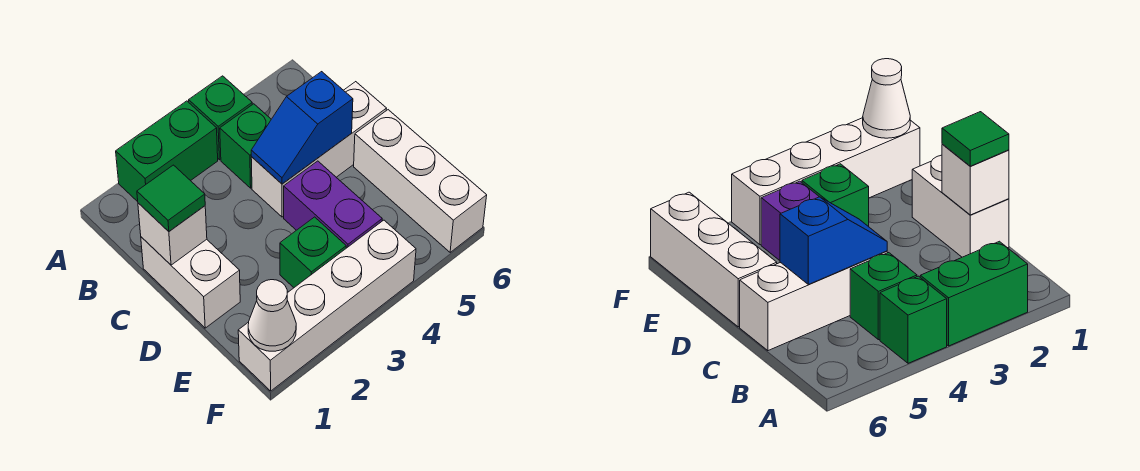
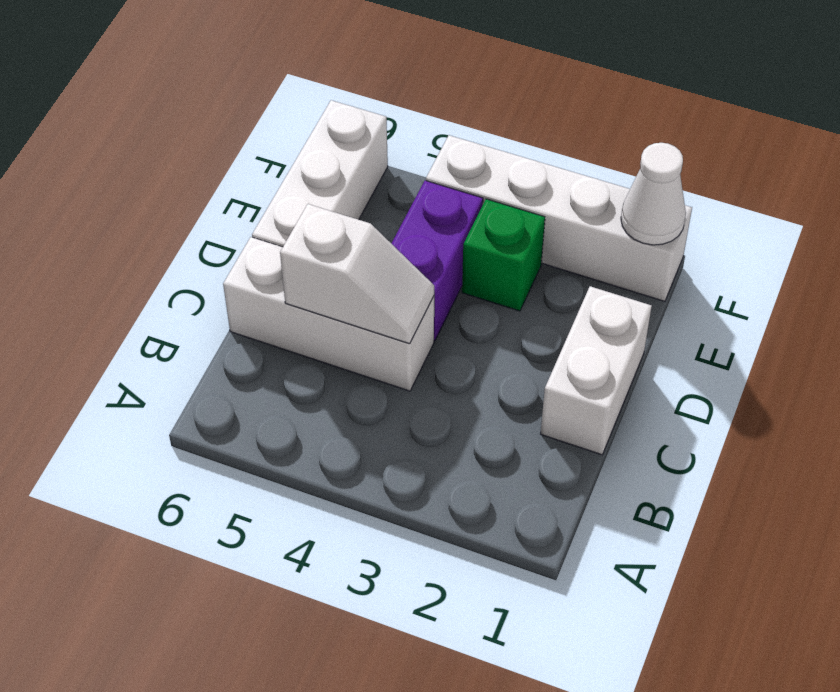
white 1x2 slope [280,204,434,344] -> blue 1x2 slope [251,72,353,184]
none -> green 1x2 brick [116,101,218,202]
none -> green 1x1 brick [189,76,252,160]
none -> green 1x1 brick [220,104,271,188]

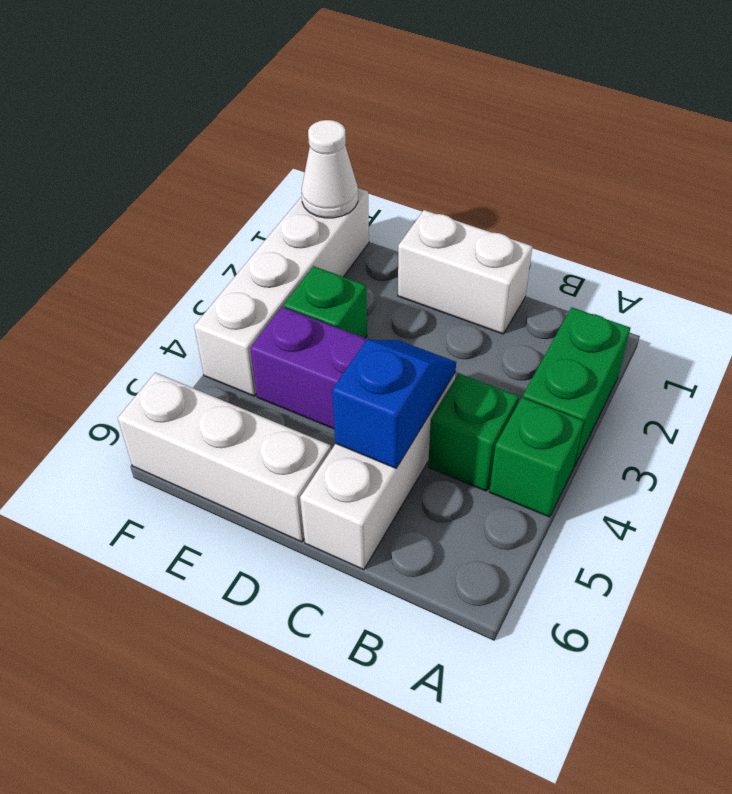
none -> white 1x1 brick [138,203,207,265]
none -> green 1x1 tile [137,165,205,231]

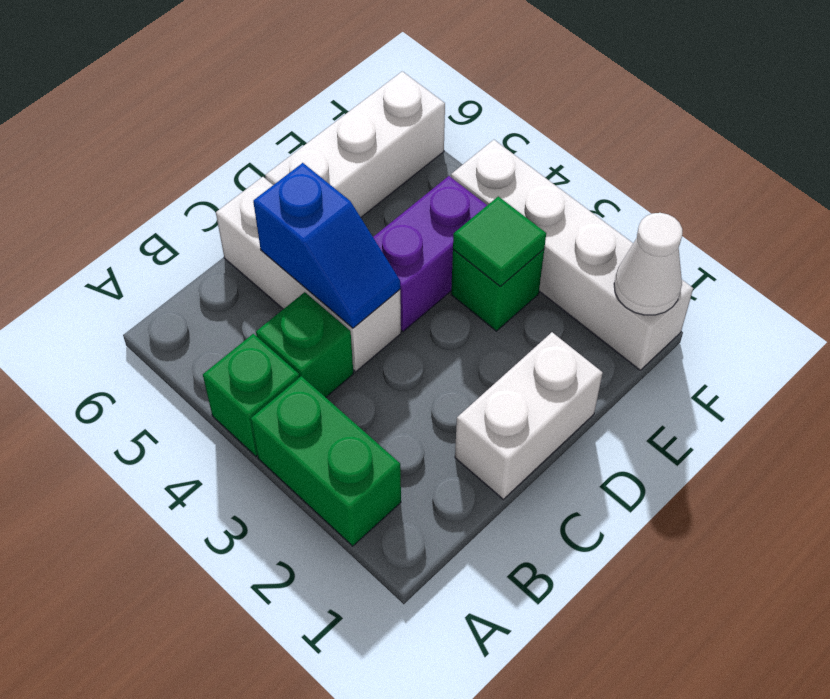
green 1x1 tile [453,196,546,287] -> green 1x1 tile moved to [137,165,205,231]
none -> white 1x1 brick [138,203,207,265]

